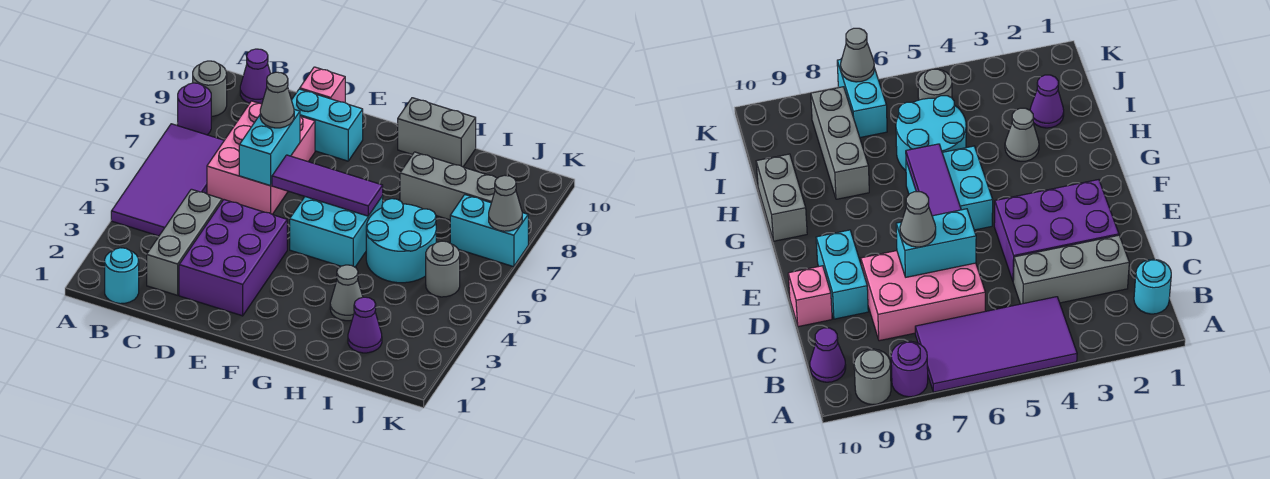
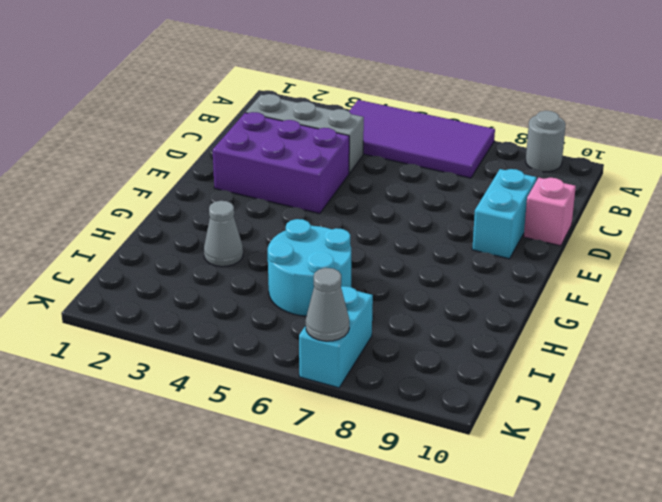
none -> purple 1x1 round brick [178,83,211,135]
none -> cyan 1x1 round brick [105,248,139,304]
none -> purple 1x1 cone [240,49,271,104]

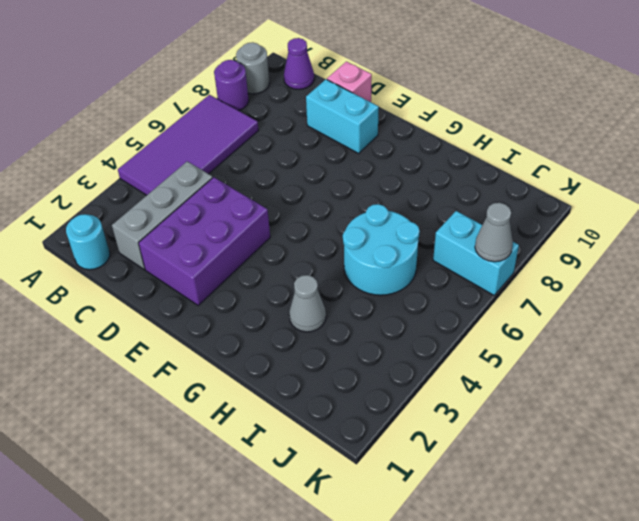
none -> pink 2x3 brick [207,101,315,214]
none -> cyan 2x2 brick [290,196,383,267]
none -> grey 1x2 brick [398,98,476,167]

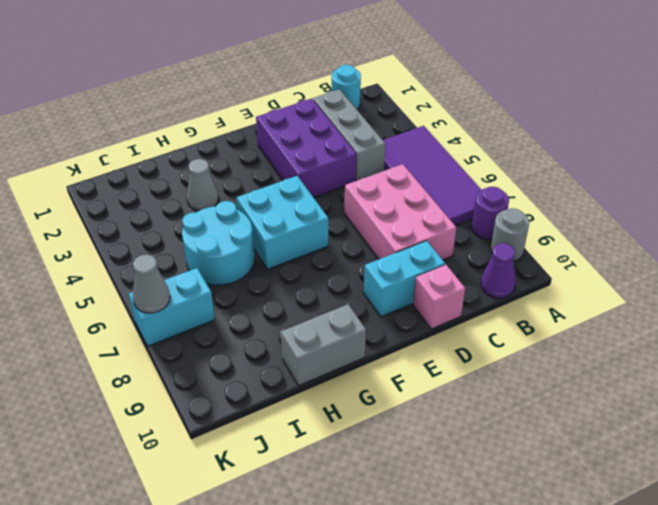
none -> grey 1x3 brick [400,152,497,220]
none -> purple 1x1 cone [348,297,382,353]
none -> grey 1x1 round brick [426,241,460,297]

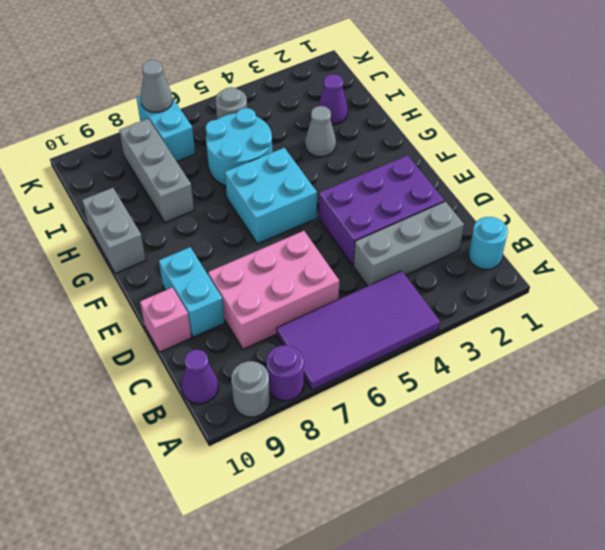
none -> cyan 1x2 brick [239,109,300,186]
none -> purple 1x3 tile [272,155,383,216]
none -> grey 1x1 cone [260,72,294,128]

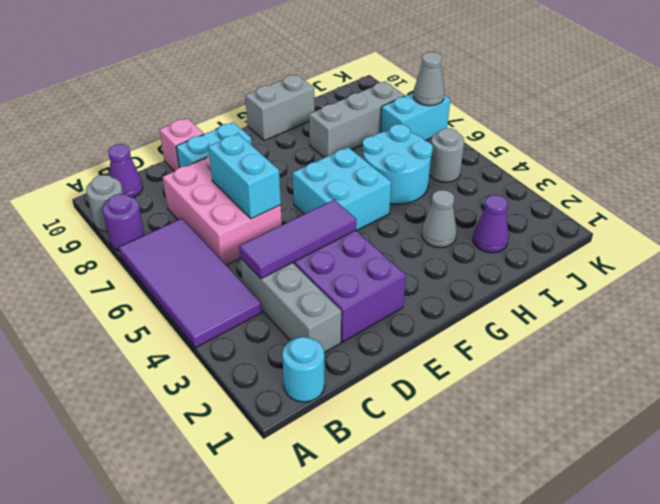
purple 1x3 tile [239,200,357,279] -> purple 1x3 tile moved to [272,155,383,216]
none -> grey 1x1 cone [260,72,294,128]

